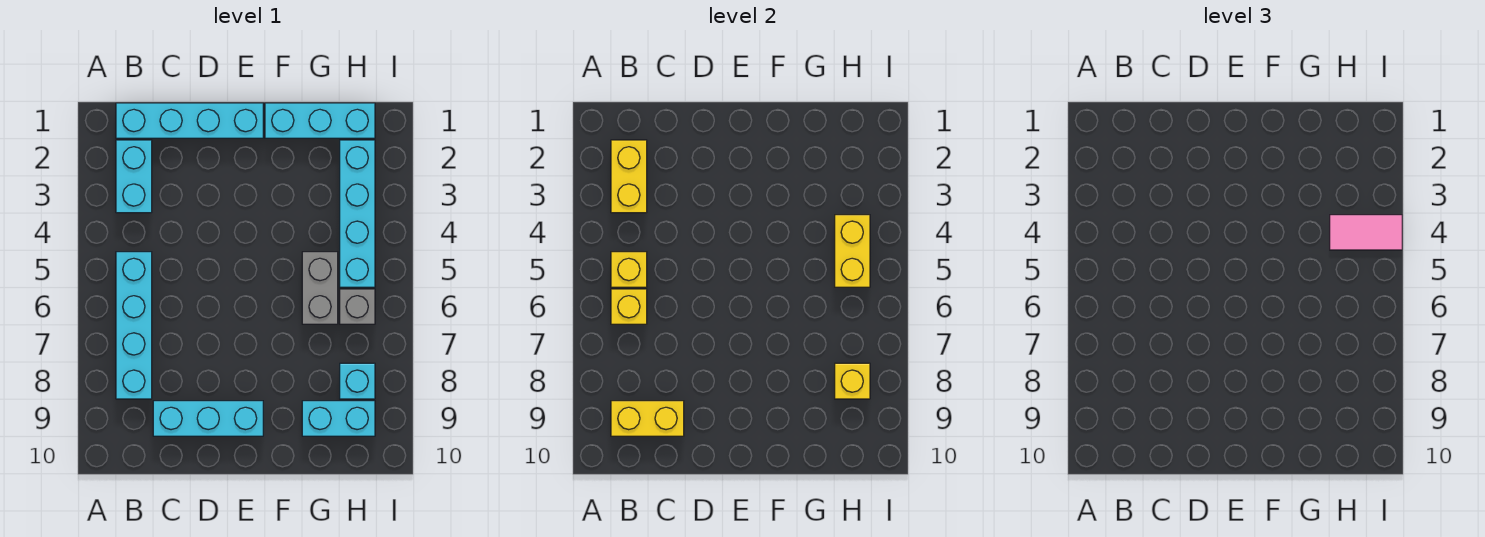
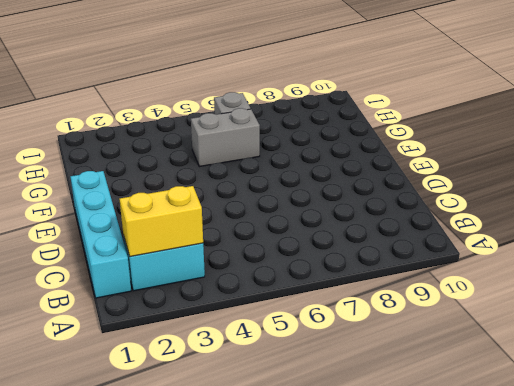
none -> cyan 1x4 brick [116,252,152,399]
none -> cyan 1x3 brick [153,401,263,436]
none -> cyan 1x3 brick [265,103,375,138]

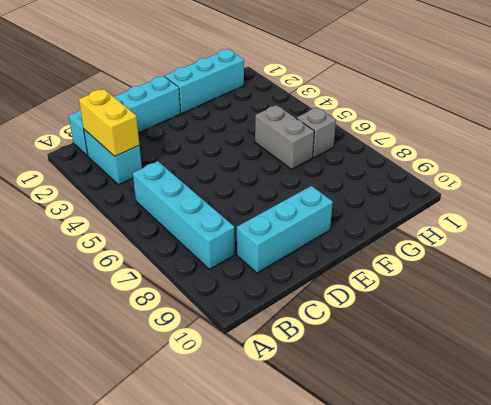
none -> cyan 1x2 brick [302,401,375,436]
none -> cyan 1x4 brick [340,140,375,287]
none -> cyan 1x1 brick [340,363,375,399]

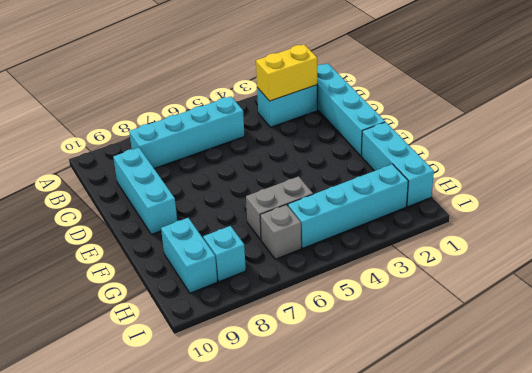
none -> yellow 1x1 brick [611,252,647,287]
none -> yellow 1x1 brick [611,289,647,324]
none -> yellow 1x2 brick [611,401,684,436]

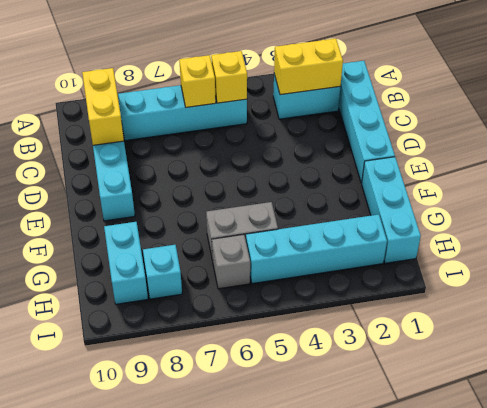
none -> yellow 1x2 brick [835,215,870,287]
none -> yellow 1x1 brick [835,363,870,399]
none -> pink 1x2 tile [1330,215,1402,250]

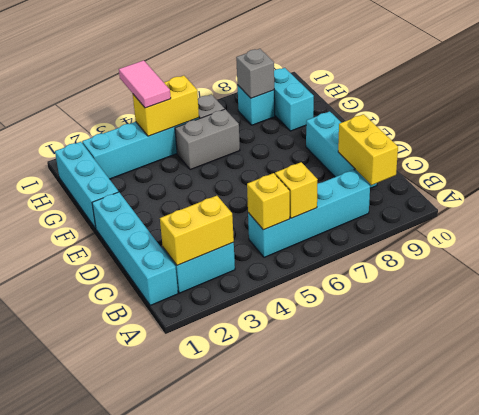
grey 1x1 brick [236,49,274,98] -> yellow 1x1 brick [835,363,870,399]

